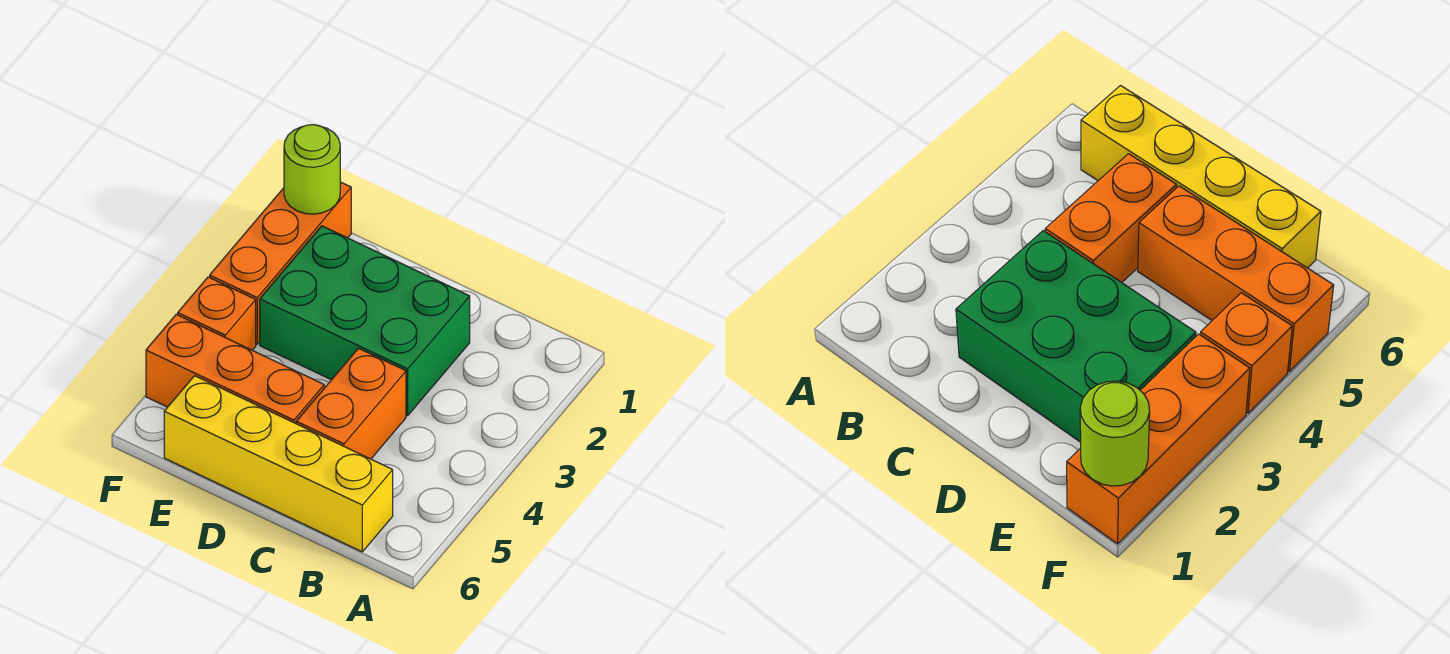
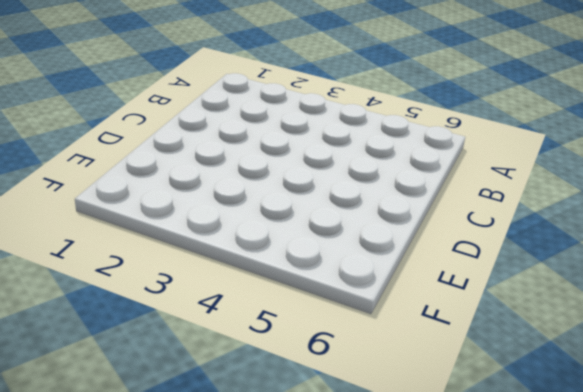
none -> yellow 1x4 brick [164,376,393,552]
none -> green 2x3 brick [260,226,470,416]

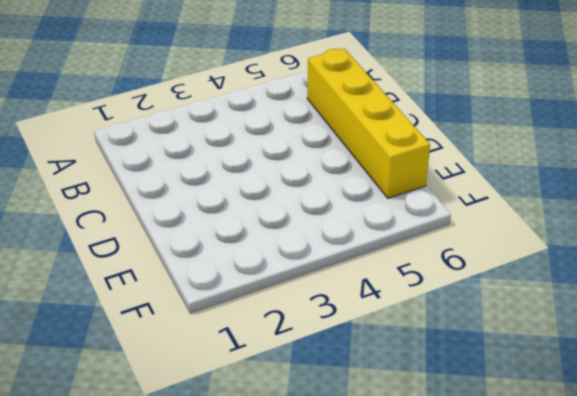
none -> green 2x3 brick [260,226,470,416]
none -> orange 1x2 brick [296,348,406,459]

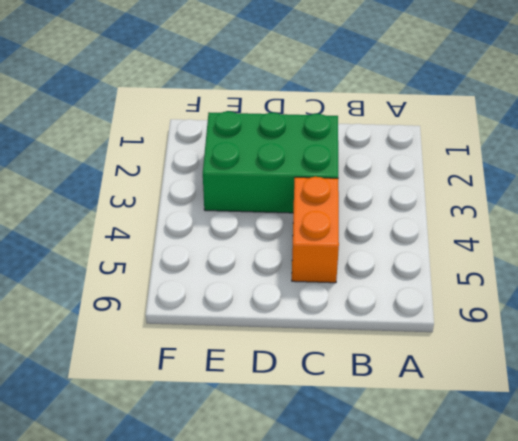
none -> yellow 1x4 brick [164,376,393,552]
none -> orange 1x3 brick [146,314,324,423]

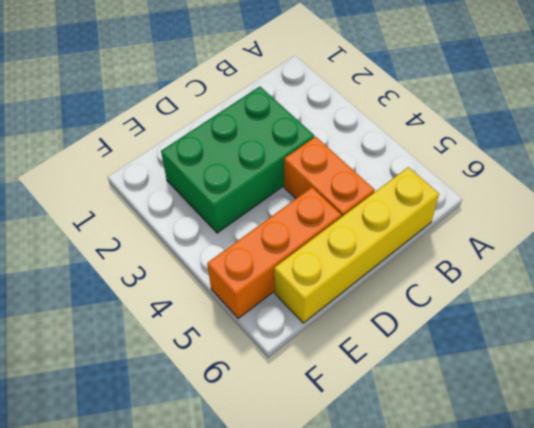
none -> orange 1x3 brick [210,182,351,344]
none -> orange 1x1 brick [178,277,256,350]

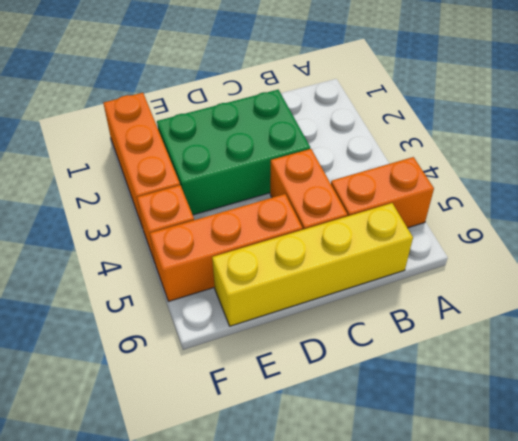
orange 1x2 brick [331,157,434,228] -> none
none -> lime 1x1 round brick [284,125,340,214]

